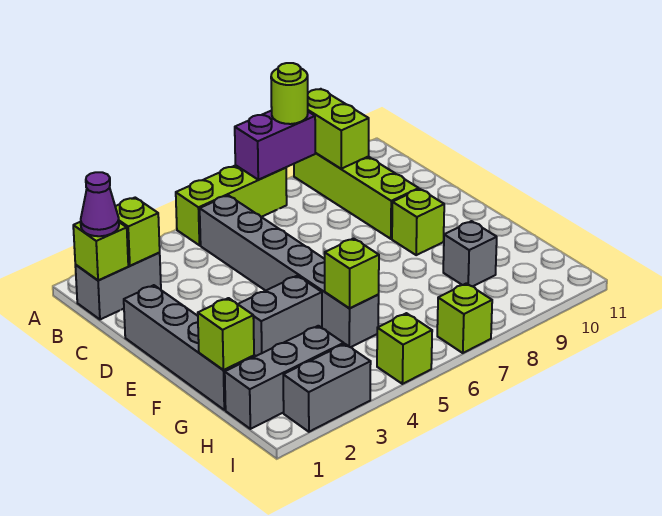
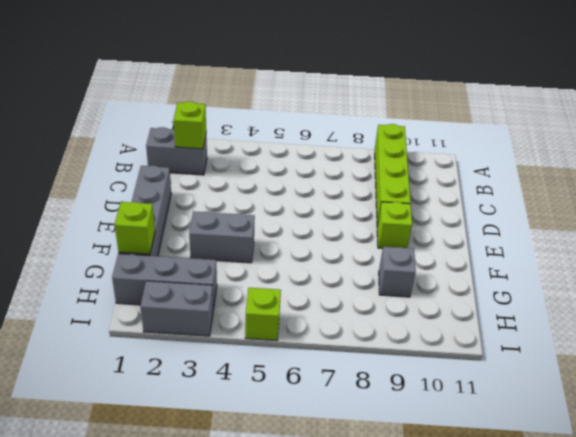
none -> lime 1x3 brick [176,165,287,245]
none -> grey 1x6 brick [200,195,379,347]
none -> lime 1x1 brick [437,283,492,353]

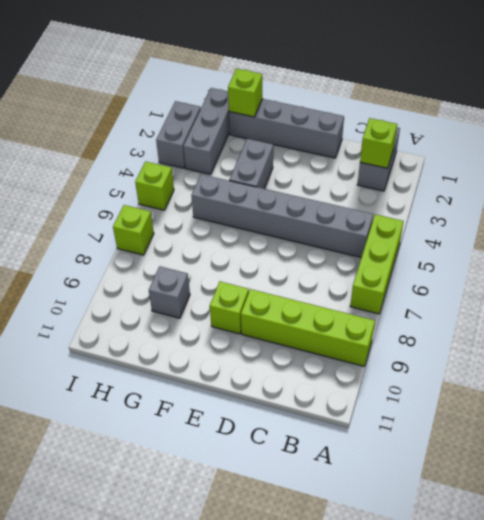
none -> purple 1x2 brick [235,110,315,180]
none -> lime 1x2 brick [308,89,369,169]
none -> lime 1x1 brick [73,222,128,281]

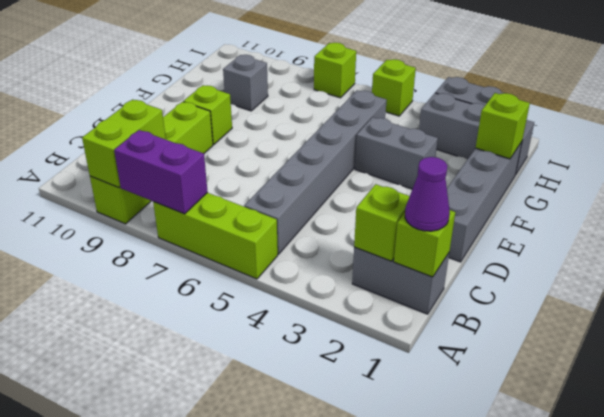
none -> lime 1x1 brick [325,239,379,308]
none -> lime 1x1 round brick [271,63,308,124]

